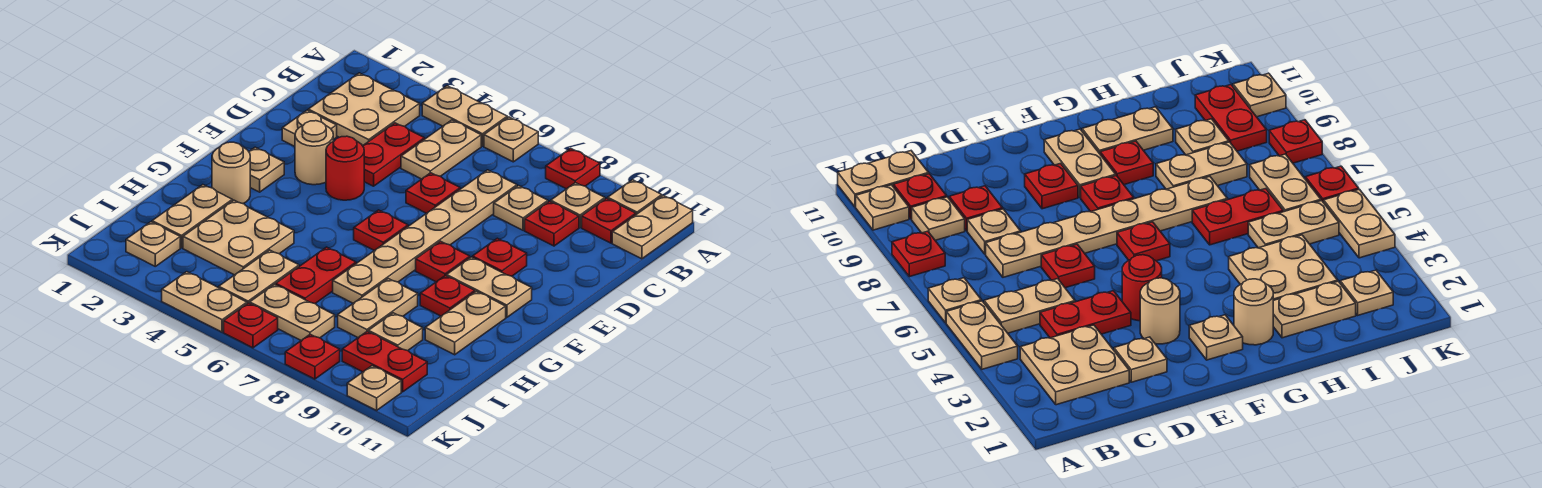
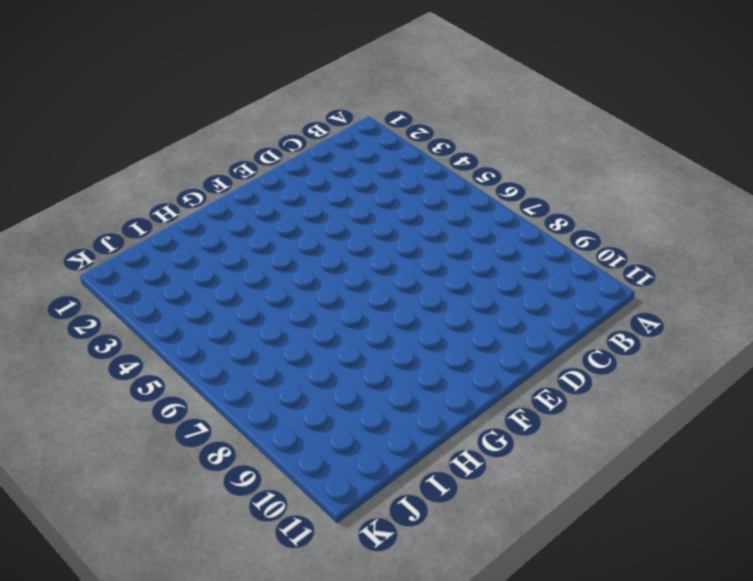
none -> tan 1x2 plate [422,86,507,146]
none -> tan 1x1 plate [484,117,538,162]
none -> red 1x1 plate [546,148,600,189]
none -> tan 1x1 plate [608,180,662,214]

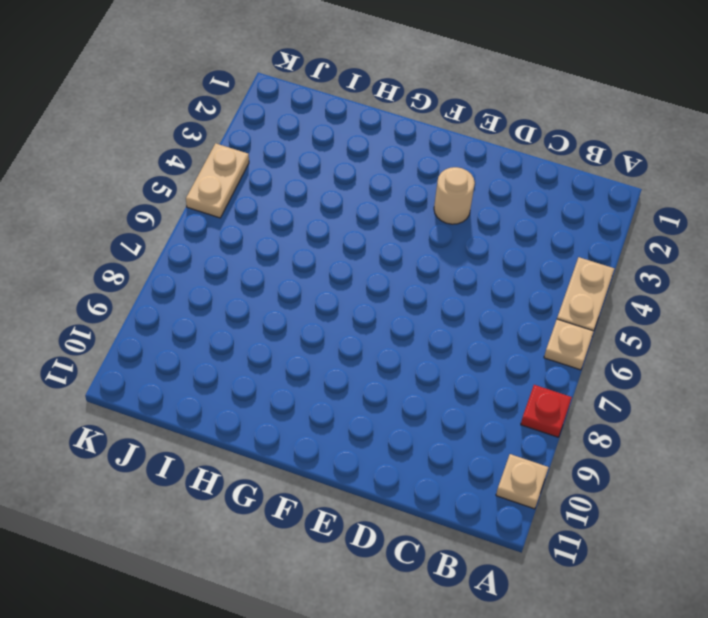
none -> tan 1x2 plate [612,195,693,259]
none -> tan 2x2 plate [308,73,420,146]
none -> tan 1x2 plate [401,120,481,179]
none -> tan 1x1 plate [551,183,605,227]

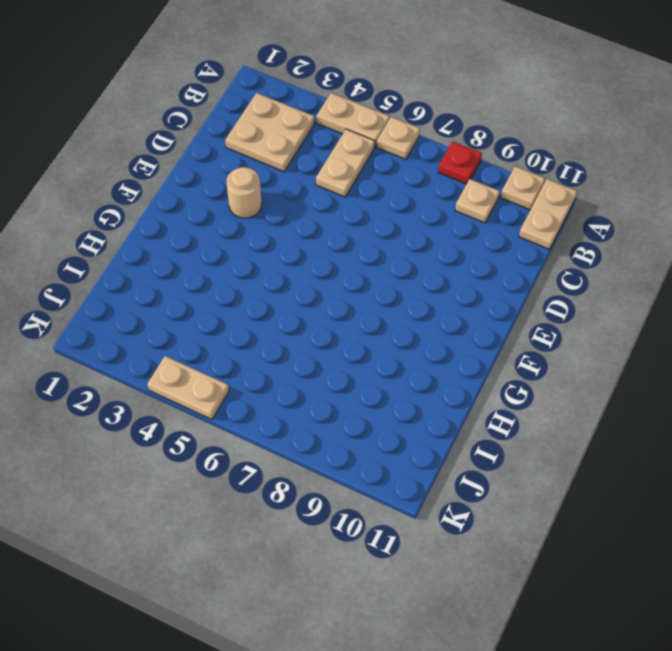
none -> red 1x1 plate [582,198,636,243]
none -> red 1x2 plate [363,123,424,186]
none -> tan 1x6 plate [333,170,517,303]
none -> tan 1x1 plate [494,186,548,230]

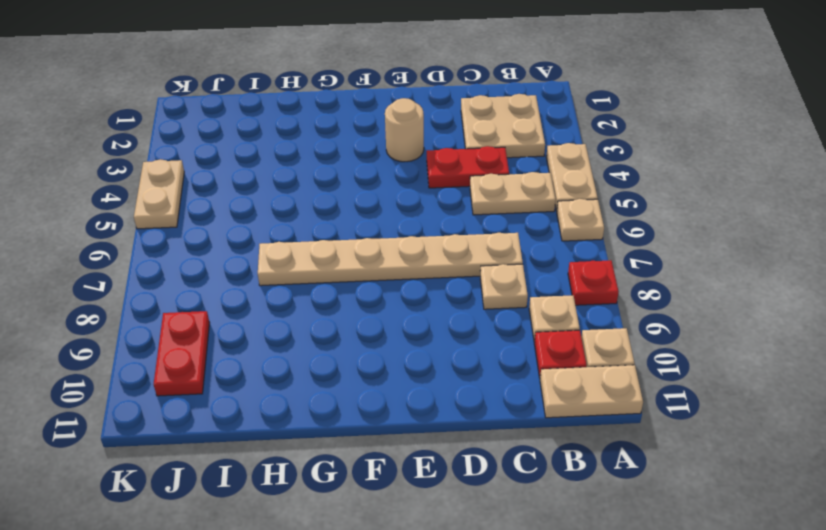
none -> red 1x1 plate [525,201,579,246]
none -> tan 1x1 plate [282,110,337,146]
none -> red 1x1 plate [406,173,460,213]
none -> red 1x1 round brick [326,136,364,200]

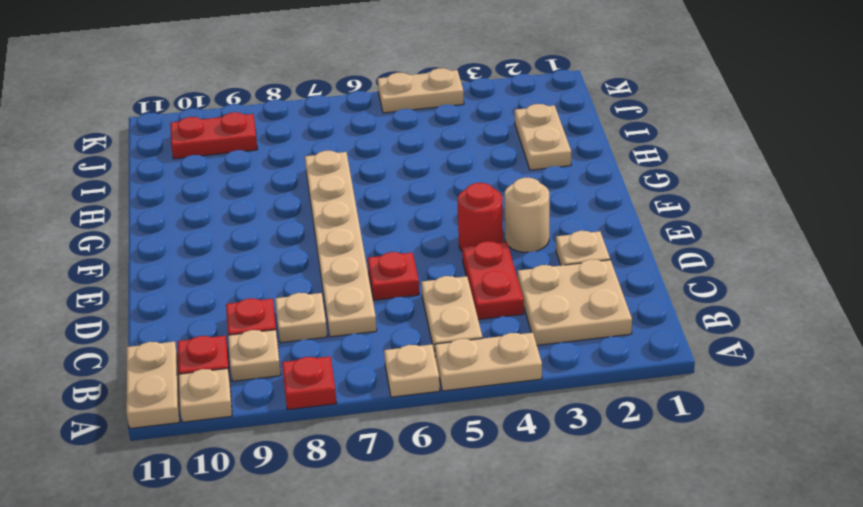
none -> red 1x1 plate [473,238,527,276]
none -> tan 1x1 plate [249,147,284,192]
none -> red 1x1 plate [354,210,408,251]
none -> red 1x1 plate [416,241,470,282]

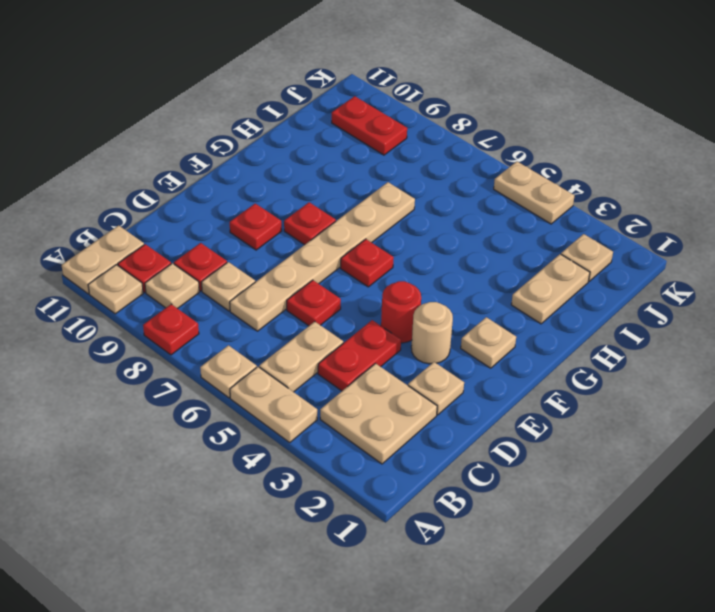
none -> tan 1x2 plate [447,257,532,318]
none -> tan 1x1 round brick [212,142,250,204]
none -> red 1x1 plate [420,276,475,316]
none -> tan 1x2 plate [425,291,506,355]

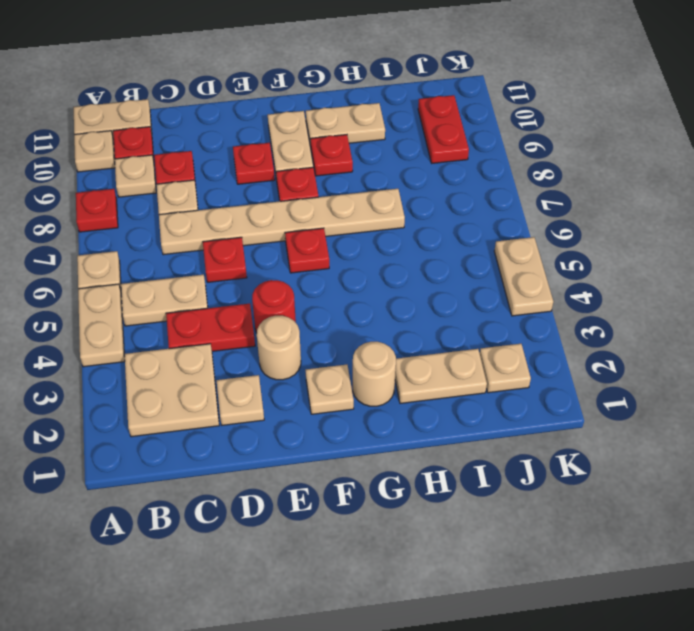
none -> tan 2x2 plate [183,200,294,275]
none -> red 1x2 plate [276,247,356,304]
none -> tan 1x2 plate [338,279,418,337]
none -> tan 1x2 plate [219,250,299,304]

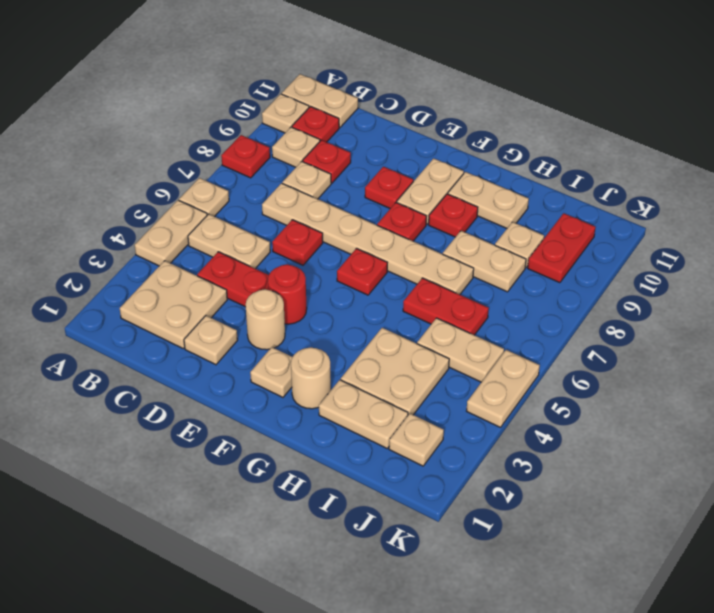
none -> tan 1x2 plate [250,284,335,340]
none -> red 1x1 plate [224,303,278,348]
none -> red 1x1 plate [285,334,340,379]
none -> tan 1x1 plate [347,366,401,410]

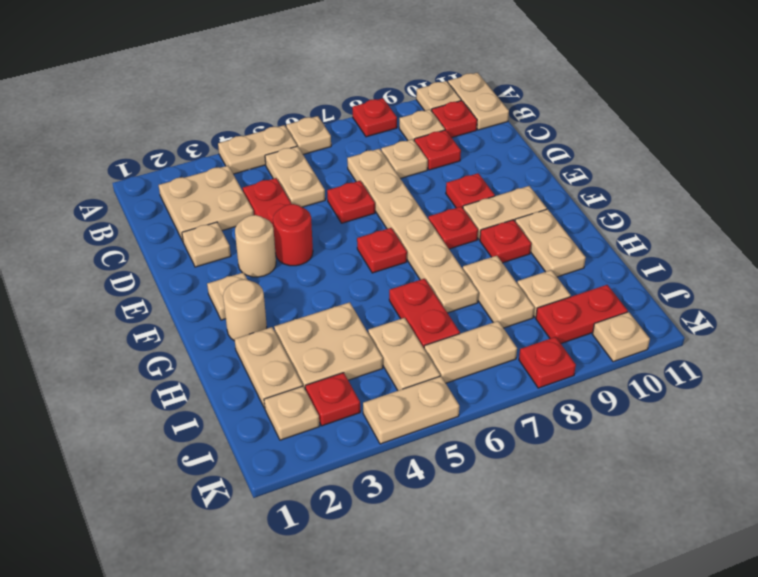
red 1x1 plate [305,373,360,426] -> red 1x1 plate moved to [224,303,278,348]

